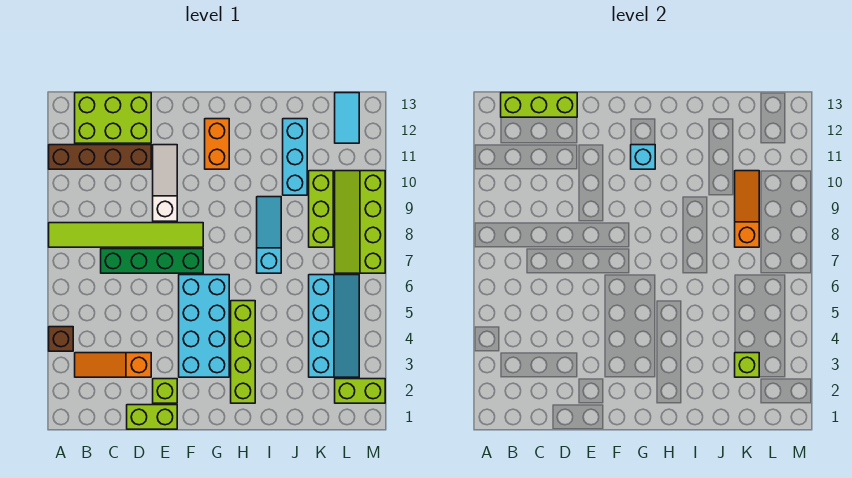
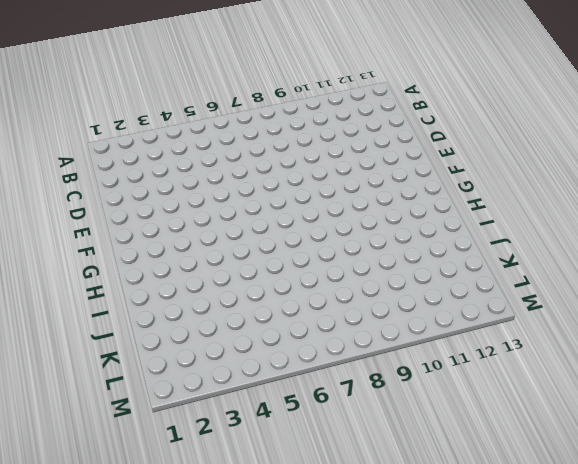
none -> brown 1x1 brick [49,327,73,351]
none -> lime 1x6 tile [49,223,203,247]
none -> brown 1x4 brick [49,145,151,169]

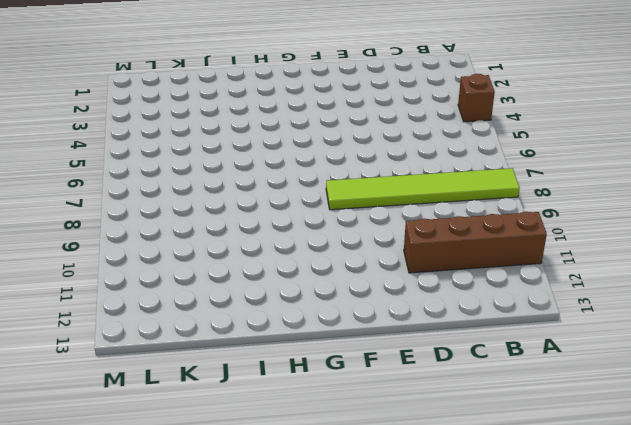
none -> orange 1x3 slope [75,353,151,377]
none -> lime 2x3 brick [75,93,151,143]
none -> green 1x4 brick [101,249,203,273]

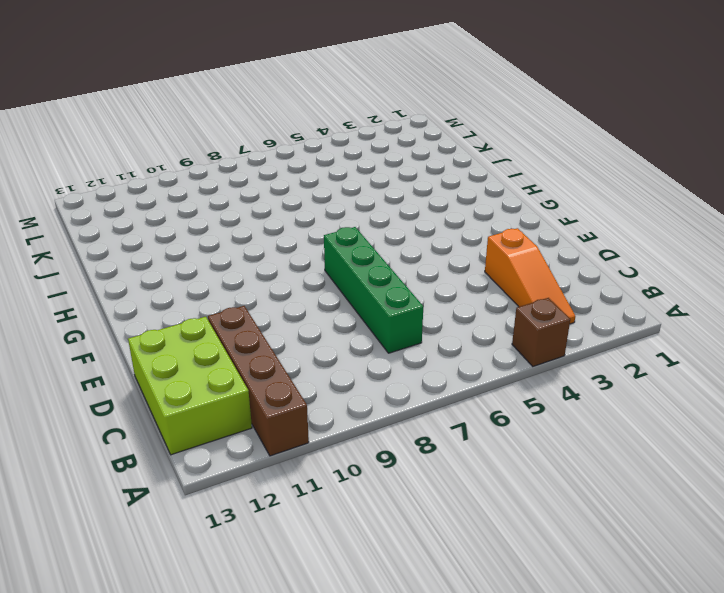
none -> lime 1x6 tile [49,223,203,247]
none -> lime 1x2 brick [127,405,177,429]
none -> lime 1x1 brick [153,379,177,403]

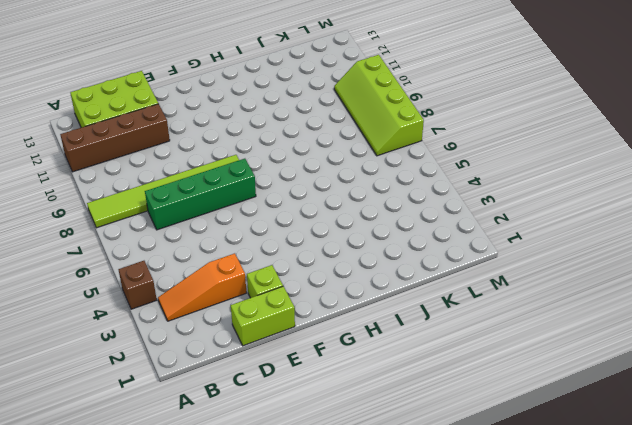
none -> white 1x3 slope [153,145,177,221]
none -> cyan 2x4 brick [179,275,229,377]
none -> orange 1x2 brick [205,119,229,169]

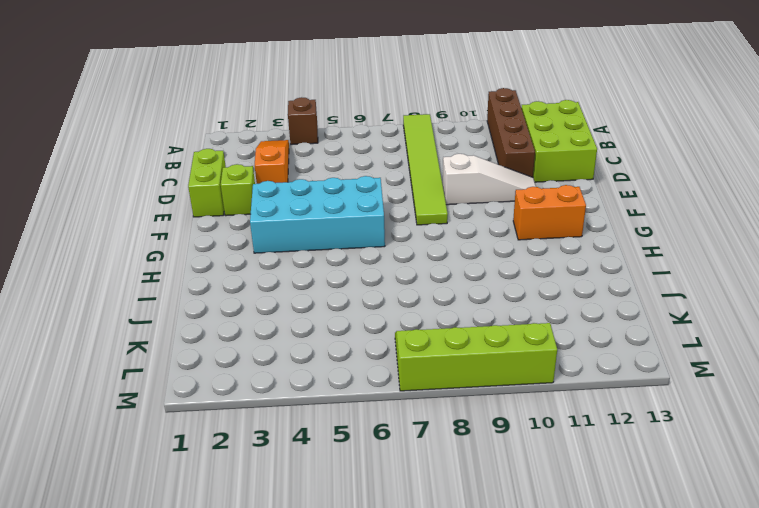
none -> green 1x4 brick [101,249,203,273]
none -> lime 1x4 brick [231,301,255,403]
none -> cyan 1x3 slope [257,197,281,273]

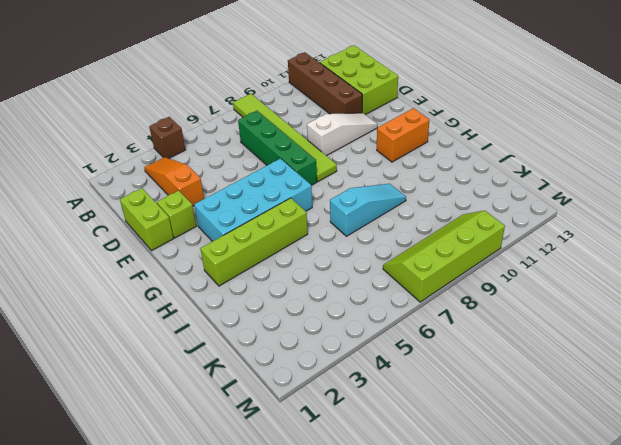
none -> cyan 1x3 brick [283,119,307,195]
none -> cyan 2x4 slope [309,275,359,377]
none -> lime 1x3 brick [309,171,333,247]

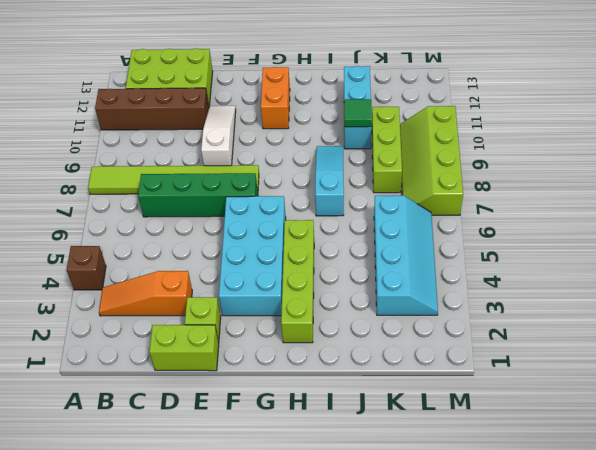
green 1x1 tile [344,99,372,127] -> none
none -> lime 1x2 brick [335,379,385,403]
none -> cyan 1x2 tile [335,93,359,143]
none -> lime 1x3 brick [501,93,577,117]

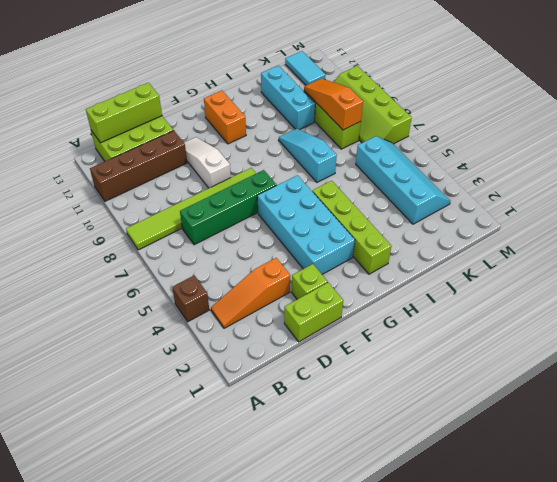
none -> lime 1x2 brick [335,379,385,403]
none -> cyan 1x1 brick [631,145,655,169]
none -> lime 1x1 brick [735,353,759,377]

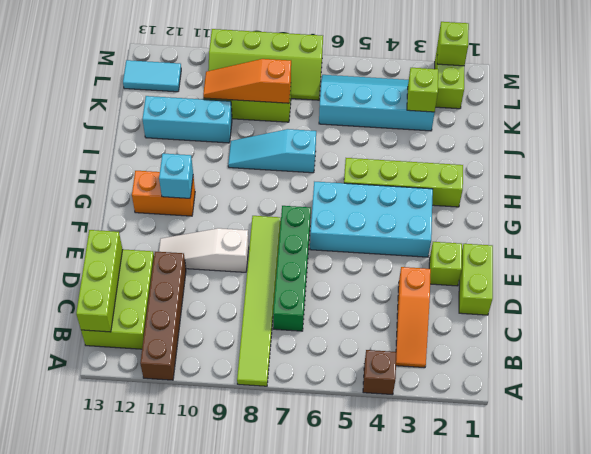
lime 1x1 brick [437,22,469,66] -> none

